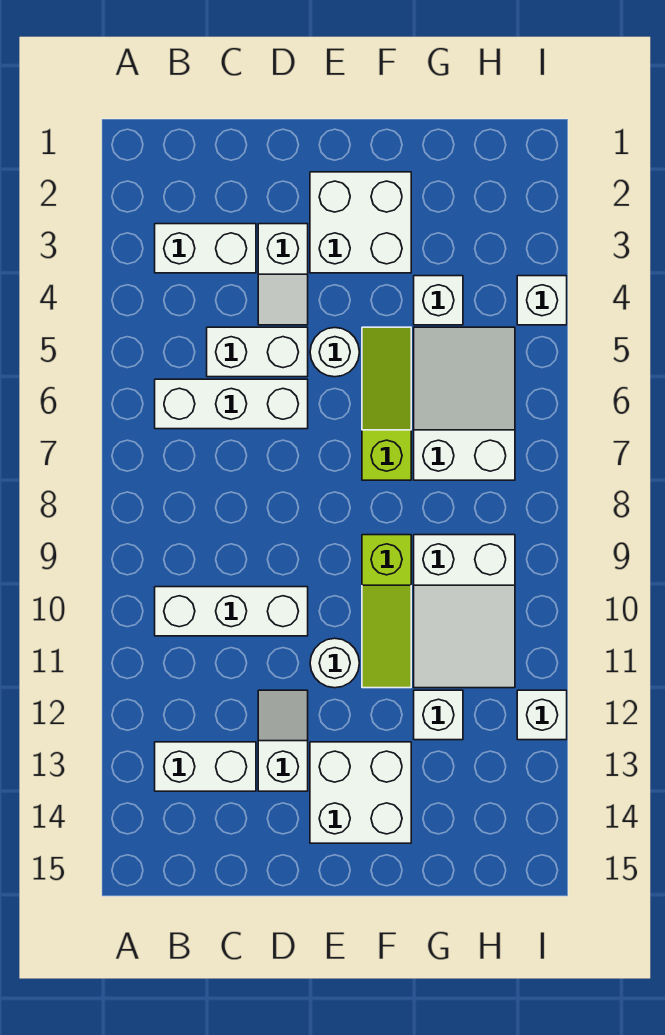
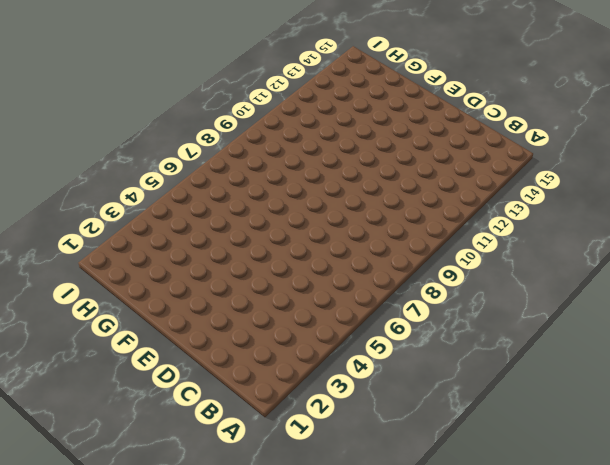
none -> white 1x2 brick [155,224,256,273]
none -> white 1x3 brick [155,379,308,429]
none -> white 1x3 brick [155,587,308,636]

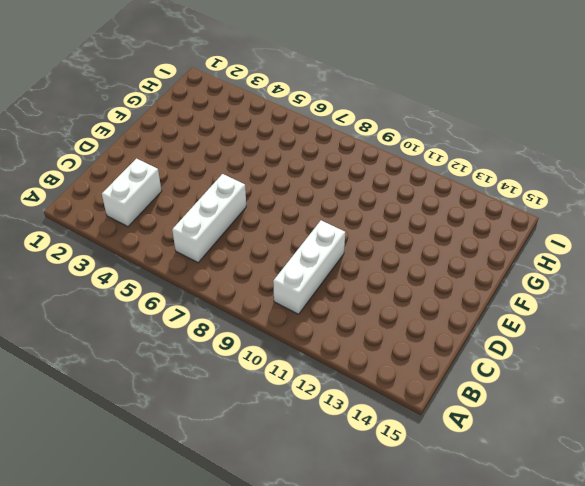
none -> white 1x2 brick [155,742,256,791]
none -> white 1x2 brick [207,327,308,377]
none -> white 1x2 slope [258,224,308,325]

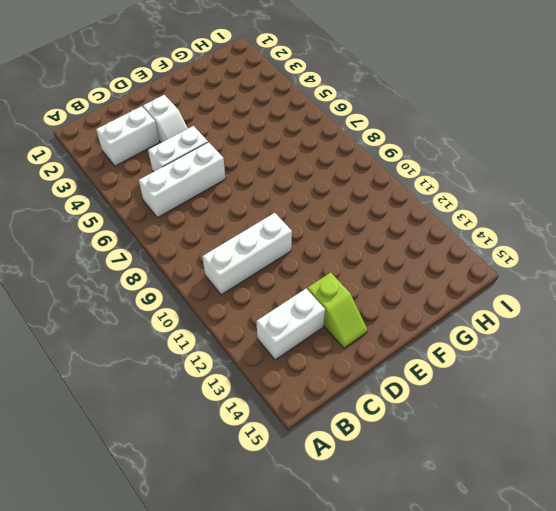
lime 1x2 slope [307,272,367,348] -> white 1x2 slope [258,690,308,791]
none -> white 2x2 brick [310,172,411,273]
none -> white 1x1 round brick [310,328,359,377]
none -> white 1x1 round brick [310,638,359,688]

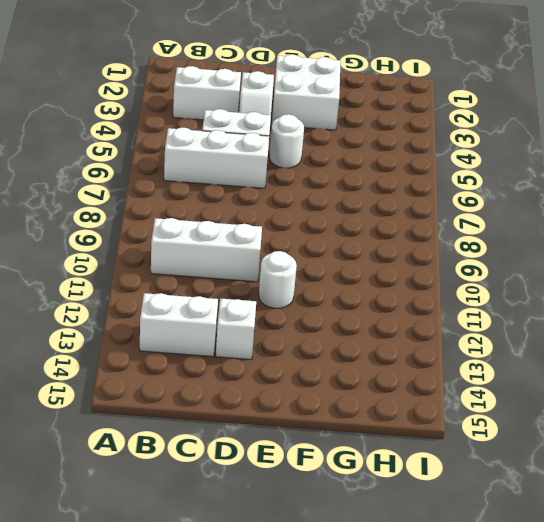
none -> white 2x2 brick [310,742,411,843]
none -> lime 1x3 slope [362,327,411,480]
none -> lime 1x3 slope [362,535,411,688]

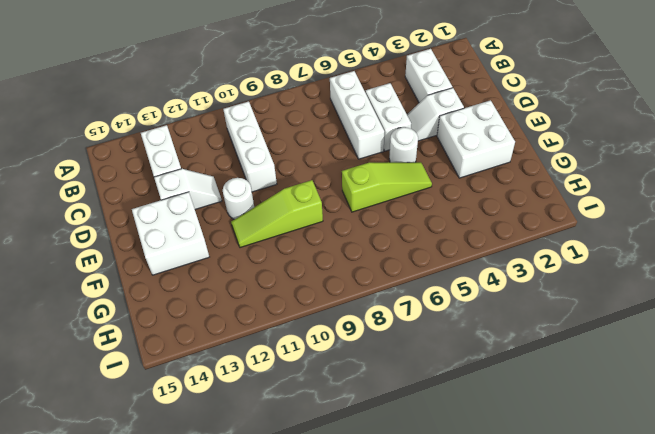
none -> white 1x1 brick [414,276,463,325]
none -> white 2x3 slope [414,327,515,480]
none -> white 2x3 slope [414,535,515,688]

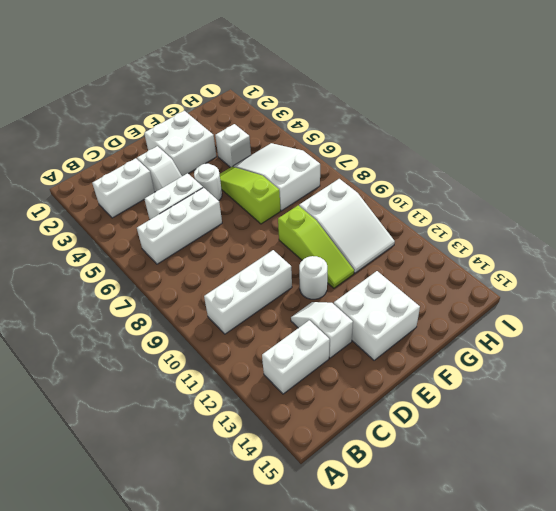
none -> white 1x1 brick [414,690,463,740]
none -> white 1x1 brick [517,276,567,325]
none -> white 1x1 brick [517,690,567,740]

